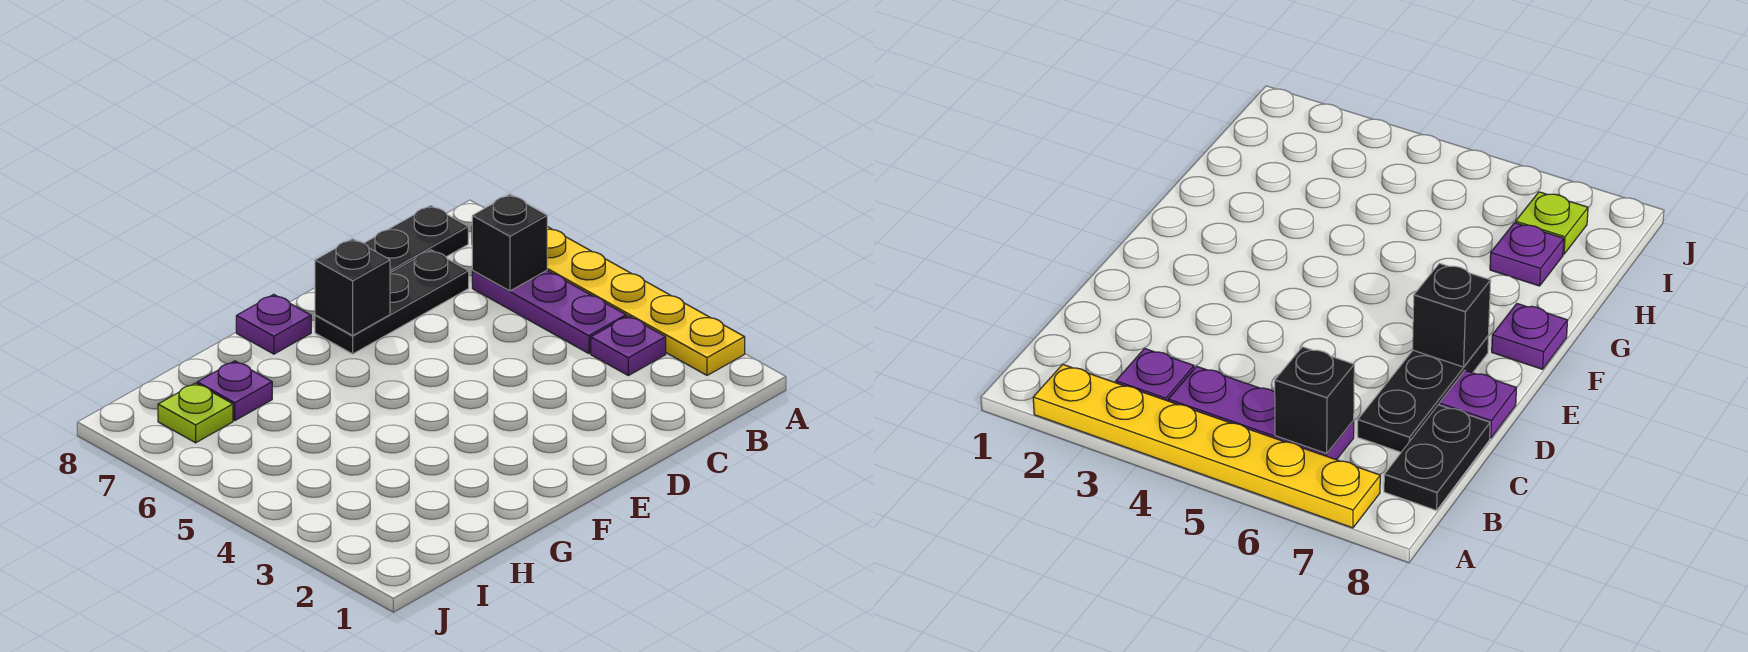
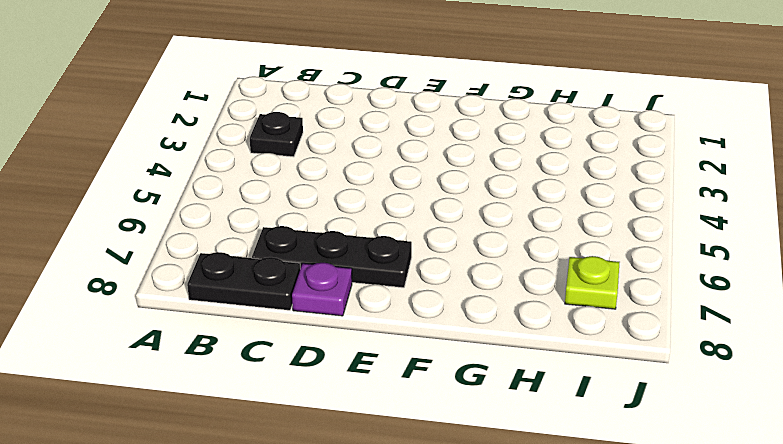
black 1x1 plate [250,112,303,157] -> purple 1x1 plate [591,316,666,376]
none -> yellow 1x6 plate [547,227,745,375]
none -> purple 1x3 plate [472,271,626,354]

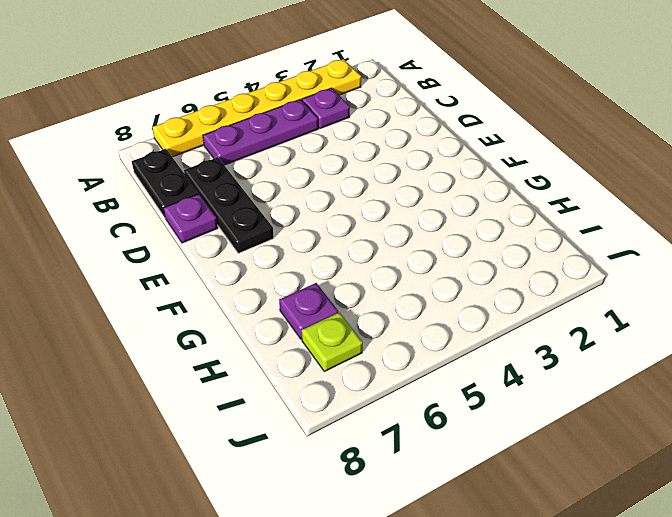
none -> purple 1x1 plate [236,294,311,354]
none -> black 1x1 brick [472,194,547,291]

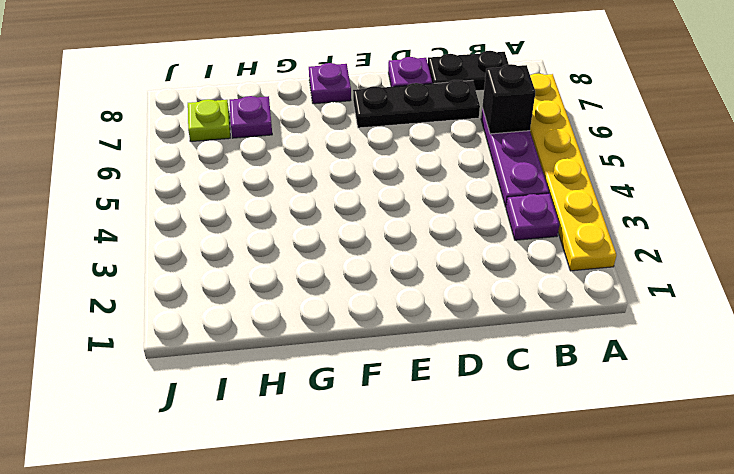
none -> black 1x1 brick [315,239,390,335]

